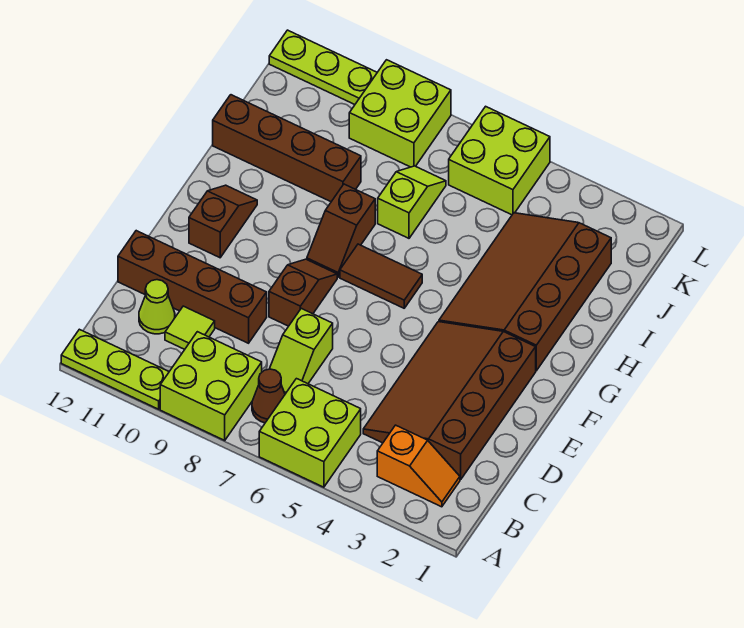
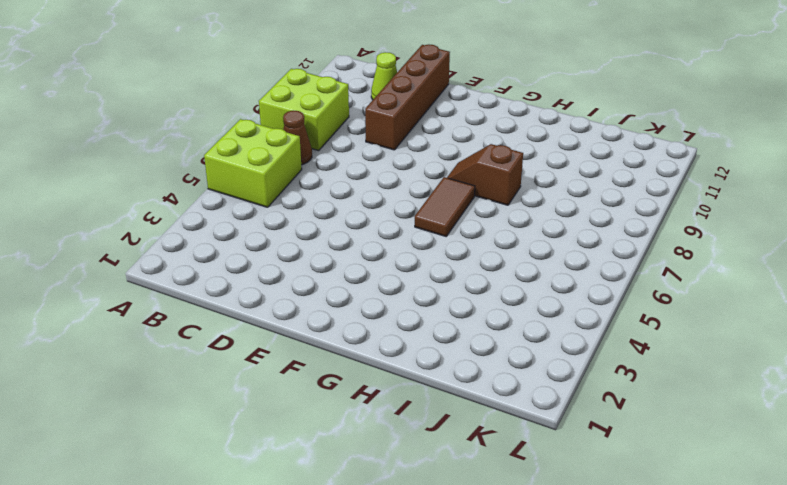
none -> lime 1x3 plate [61,329,169,409]
none -> orange 1x2 slope [377,425,460,507]
none -> brown 3x4 slope [363,322,536,479]

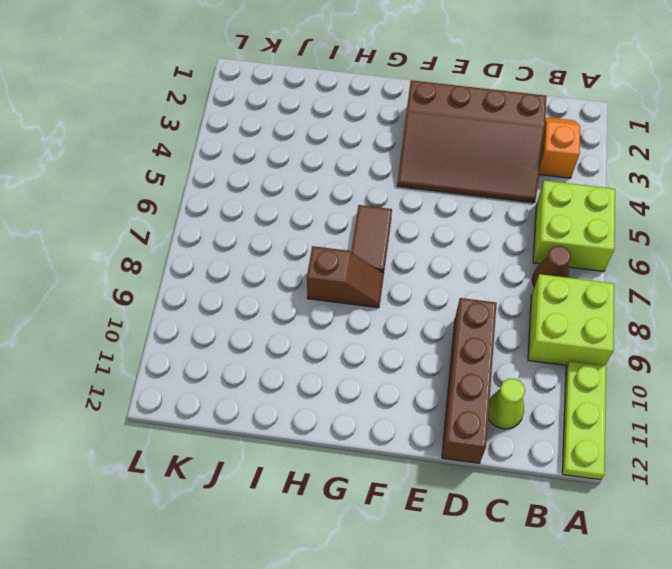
none -> lime 1x2 slope [270,308,333,394]
none -> lime 1x1 tile [165,306,215,349]
none -> brown 1x2 slope [269,259,337,326]

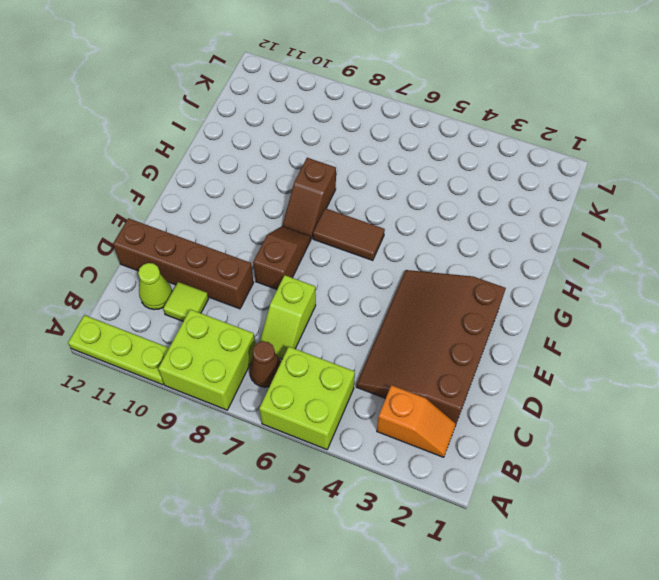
none -> brown 1x2 slope [189,185,257,258]
none -> brown 3x4 slope [439,213,611,371]
none -> lime 1x2 slope [378,166,446,238]

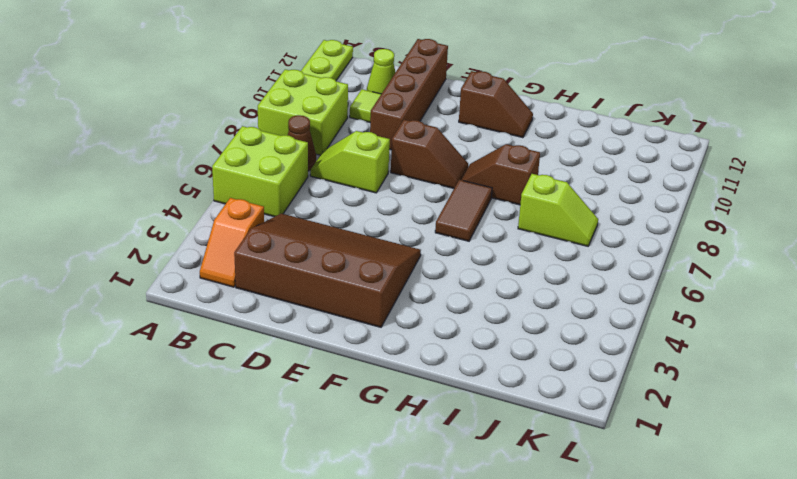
none -> brown 3x4 slope [439,213,611,371]
none -> brown 1x4 brick [213,95,361,202]
none -> lime 2x2 brick [449,106,550,215]

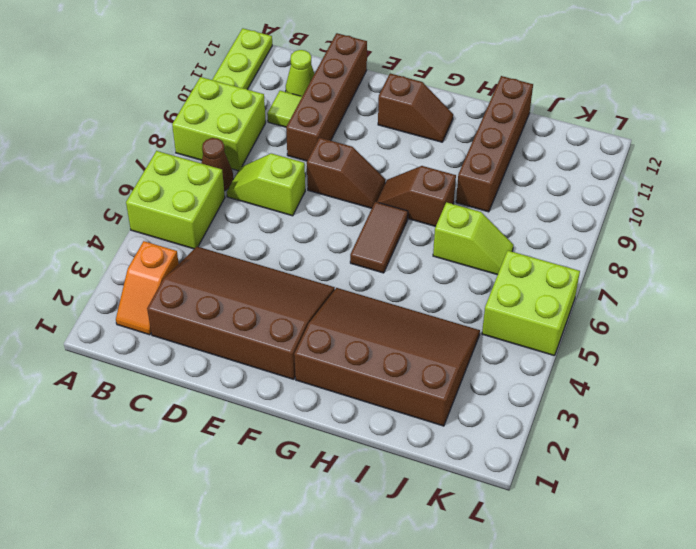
none -> lime 2x2 brick [349,60,451,167]
none -> lime 1x3 plate [269,30,377,104]

